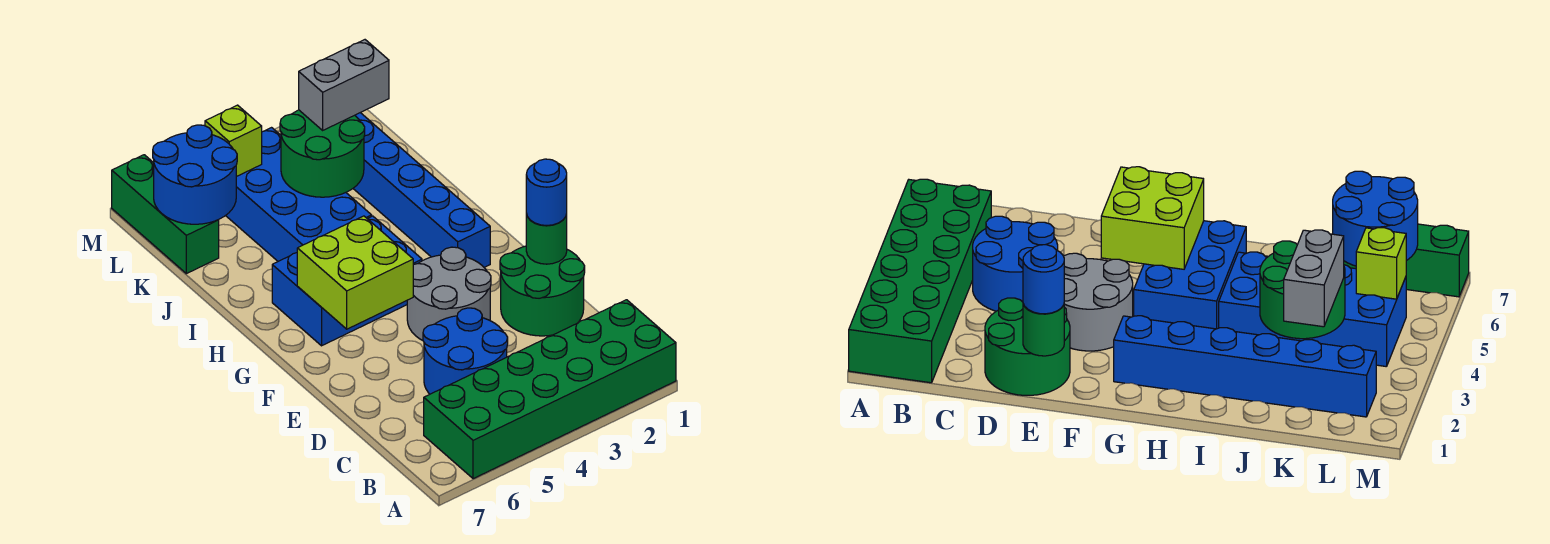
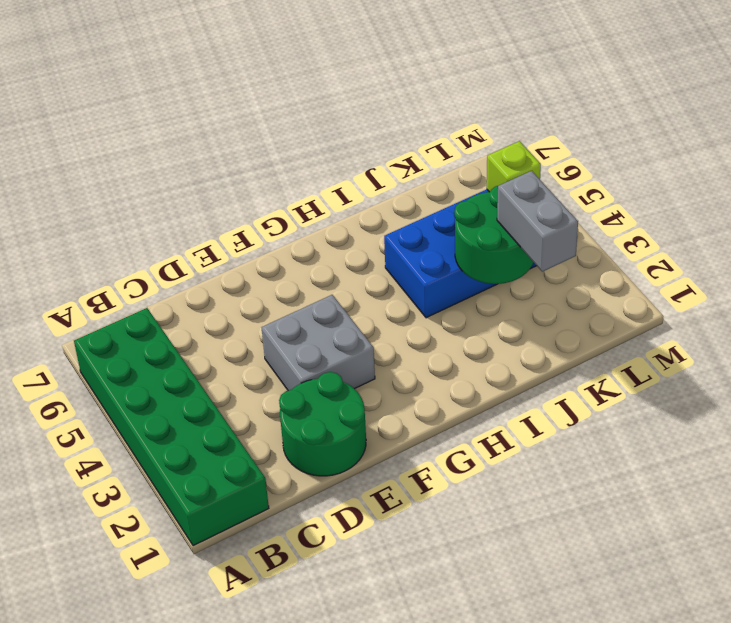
grey 2x2 brick [262,295,375,391] -> grey 2x2 round brick [407,247,491,340]
none -> blue 2x2 round brick [423,308,508,394]
none -> blue 1x6 brick [353,113,490,267]
none -> blue 2x3 brick [272,216,422,346]

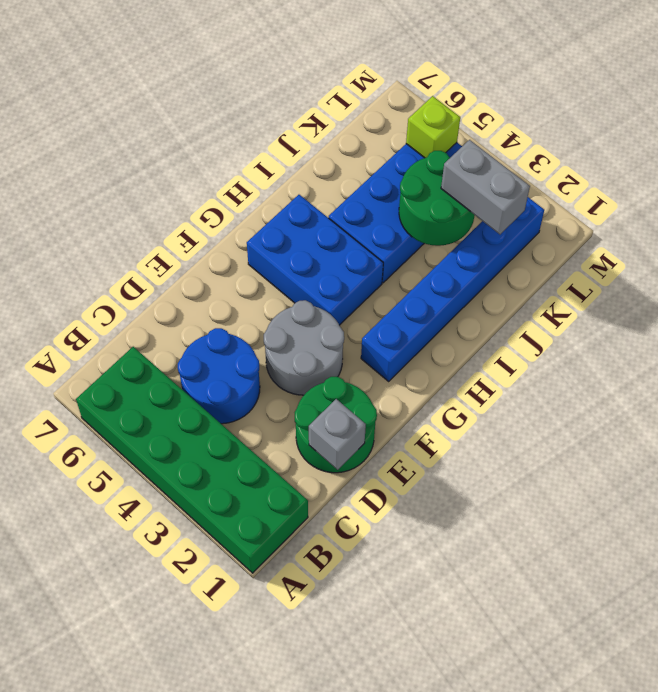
grey 1x1 brick [309,399,366,470] -> none
none -> green 1x3 brick [112,155,219,274]
none -> green 1x1 round brick [526,214,567,264]
none -> lime 2x2 brick [297,216,413,329]

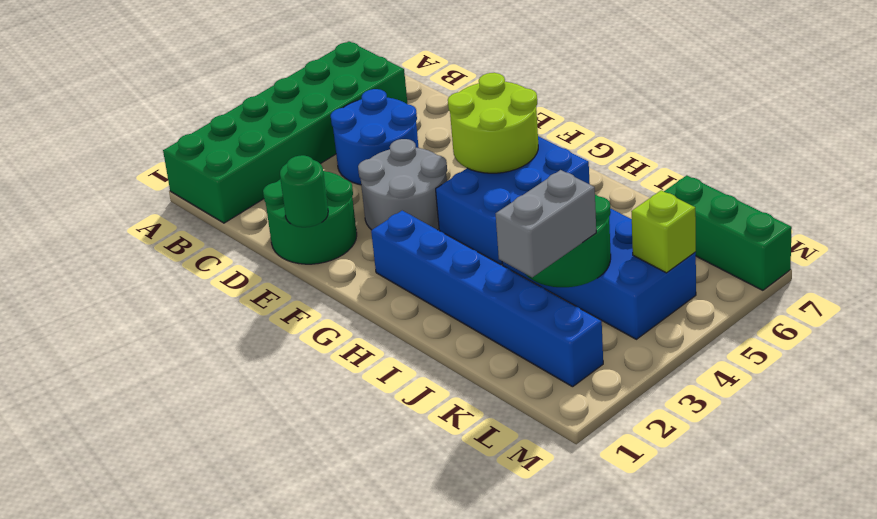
lime 2x2 round brick [448,73,538,173] -> lime 2x2 brick [297,216,413,329]
none -> blue 2x2 round brick [153,125,237,224]
none -> blue 1x1 round brick [526,159,567,225]

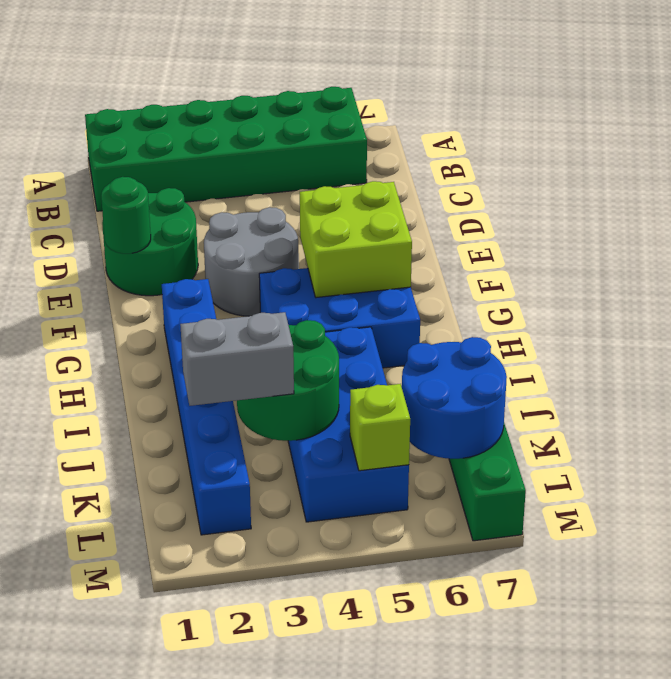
none -> blue 2x2 round brick [423,308,508,394]
none -> blue 1x1 round brick [526,159,567,225]

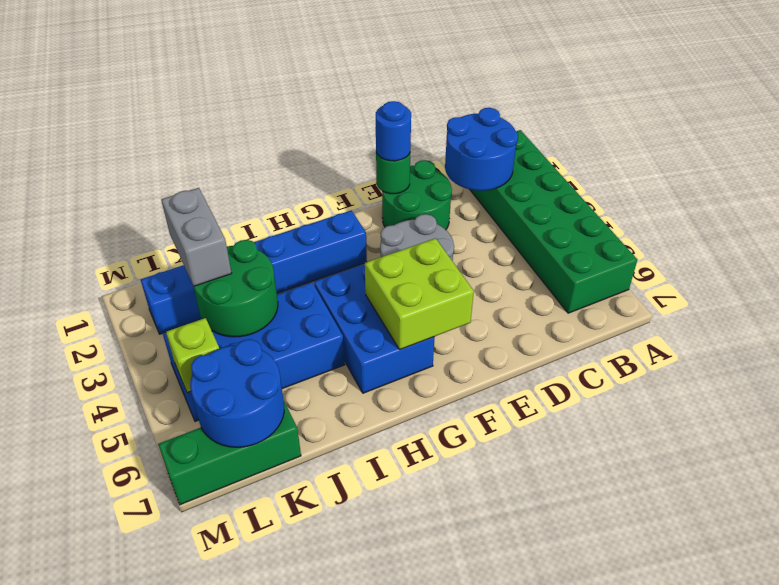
blue 2x2 round brick [445,108,518,191] -> blue 2x2 round brick moved to [423,308,508,394]

